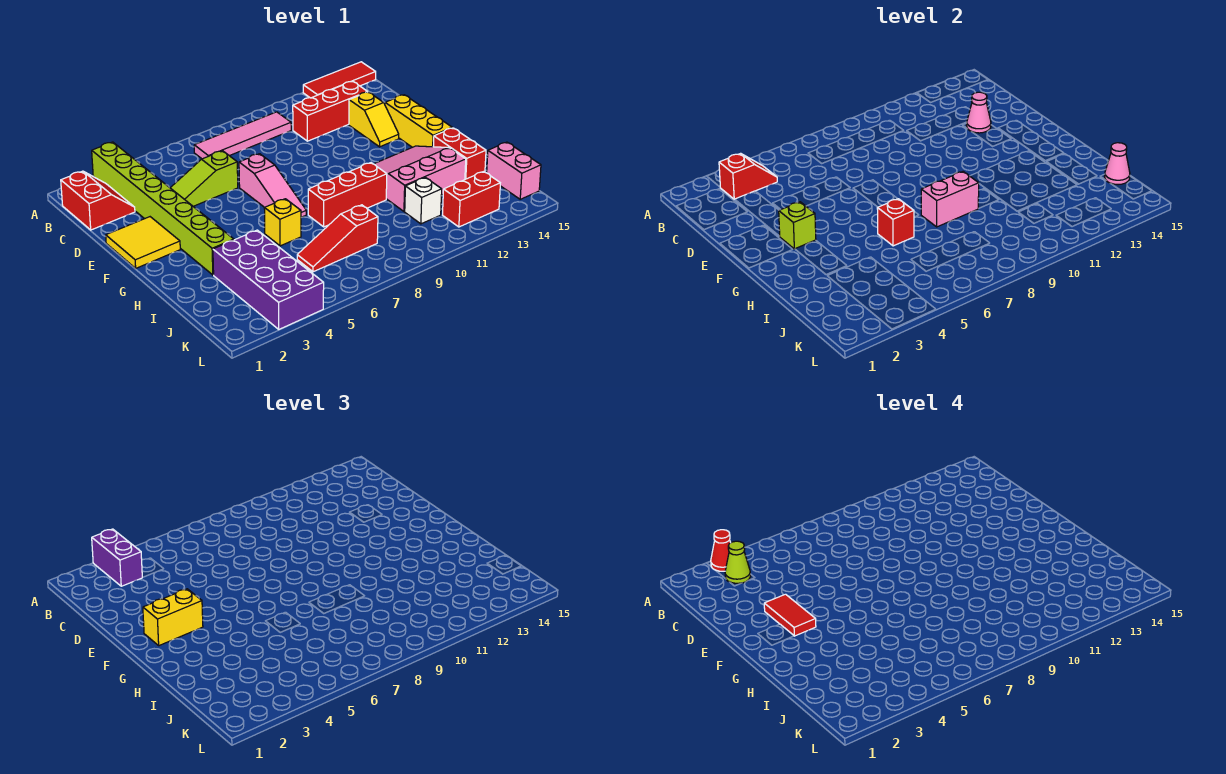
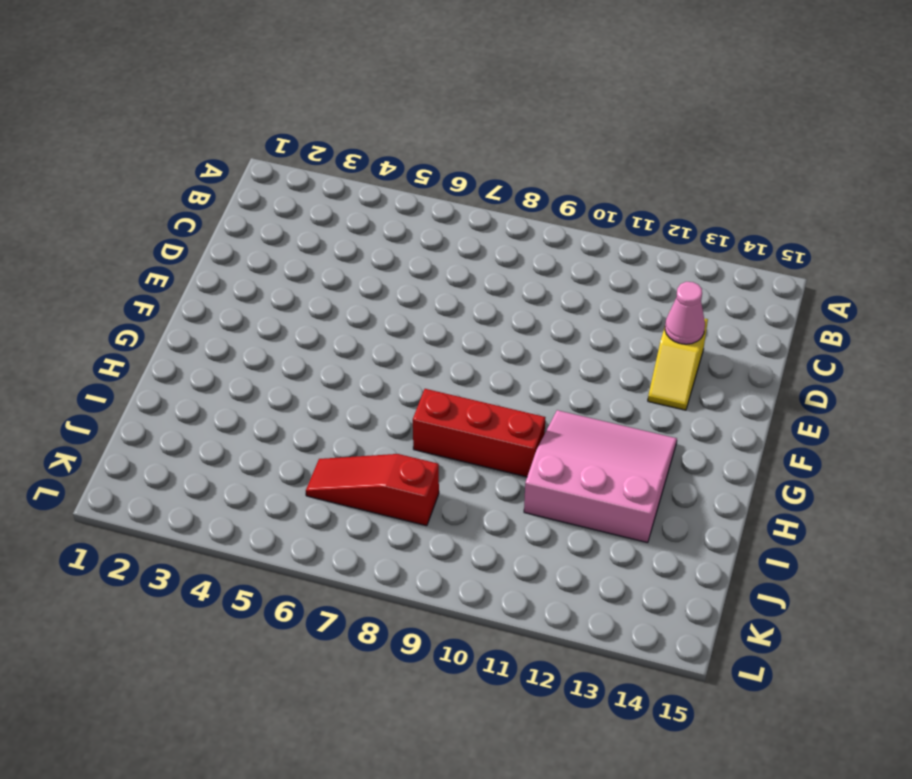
none -> lime 1x8 brick [92,142,234,275]
none -> red 1x3 tile [303,62,376,98]
none -> red 2x2 slope [61,171,135,230]
none -> pink 1x4 tile [194,112,291,159]

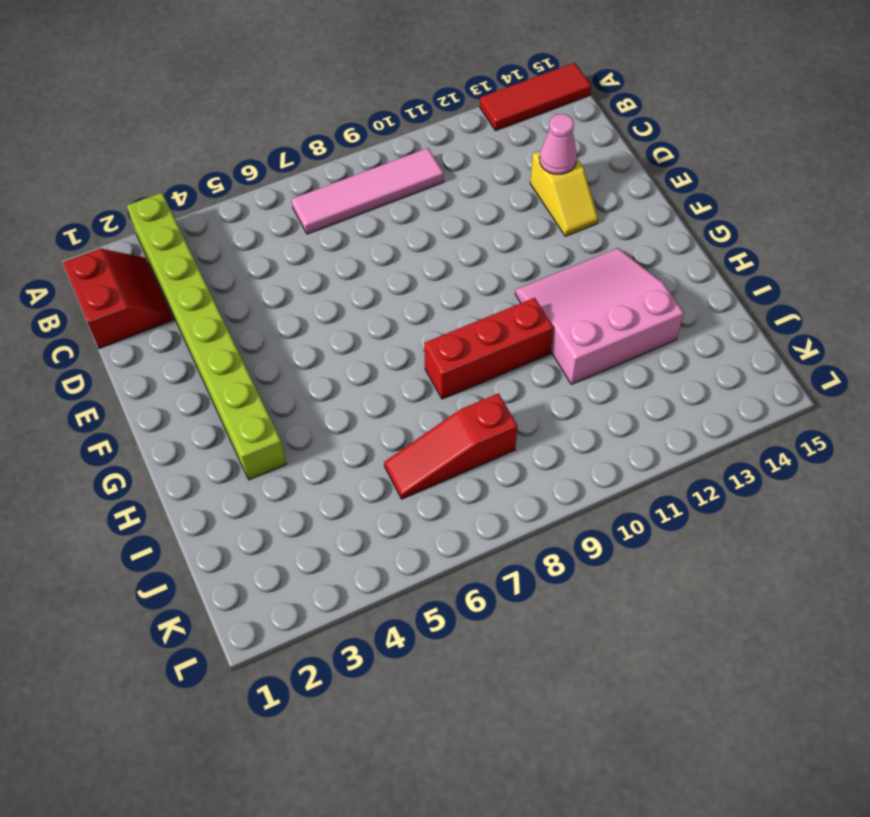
none -> red 1x3 brick [293,81,367,141]
none -> lime 1x3 slope [171,151,238,206]
none -> yellow 2x2 tile [106,217,180,268]
none -> pink 1x3 slope [239,154,306,217]

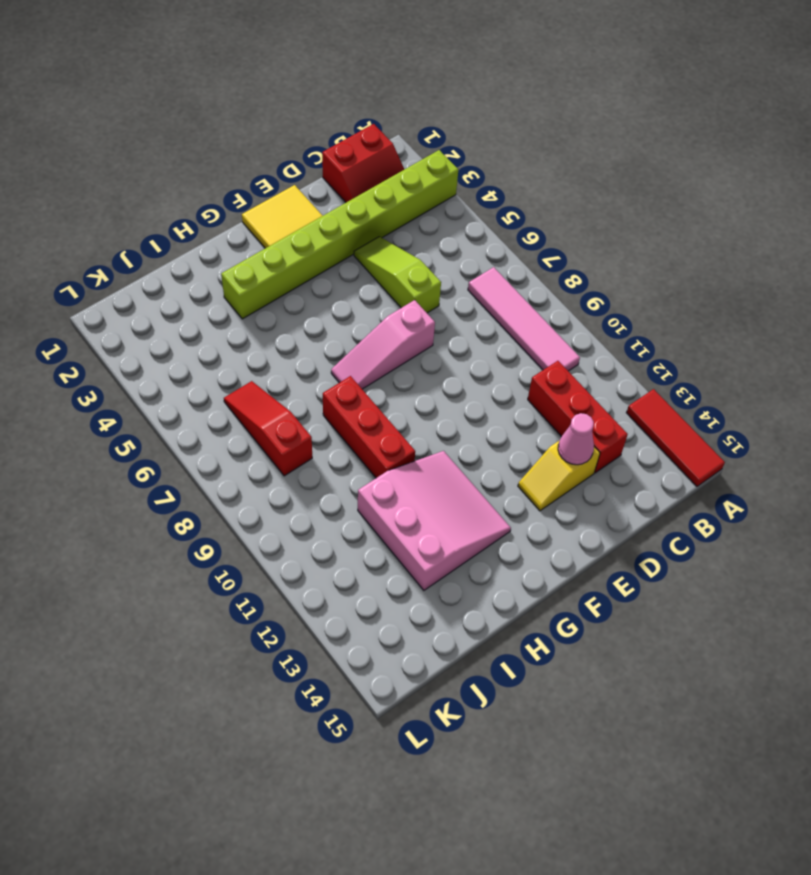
none -> yellow 1x3 brick [385,95,452,147]
none -> yellow 1x1 brick [264,199,301,246]
none -> red 1x2 brick [433,128,486,179]
none -> purple 2x4 brick [213,230,324,329]

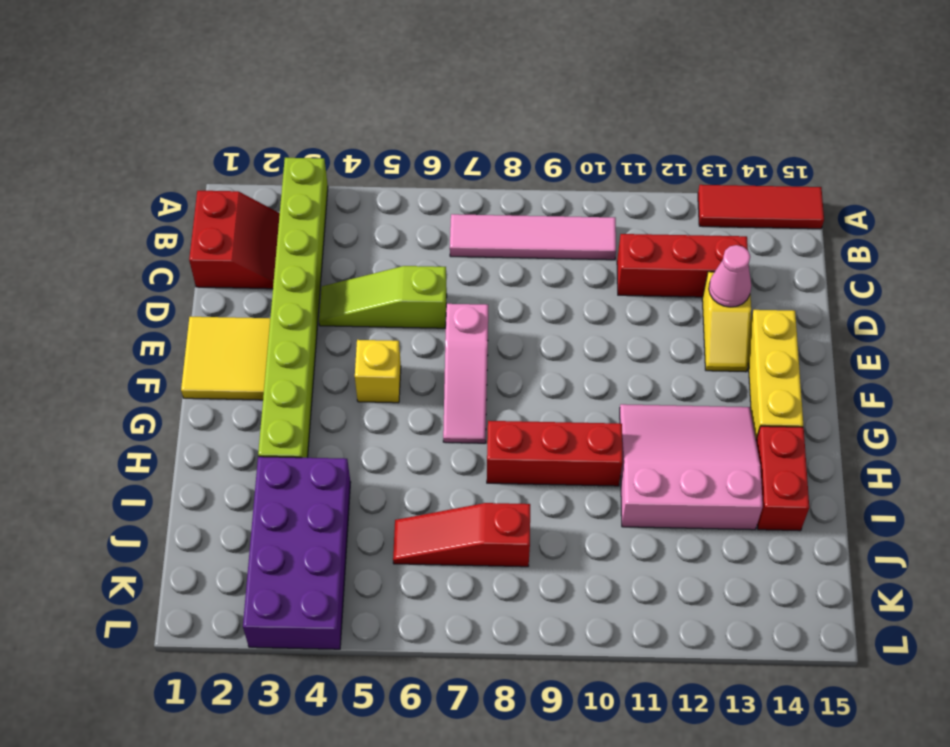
yellow 1x1 brick [355,340,401,403] -> yellow 1x1 brick moved to [264,199,301,246]
none -> white 1x1 brick [405,177,442,224]
none -> pink 1x2 brick [487,142,541,199]
none -> red 1x2 brick [443,172,500,227]
none -> red 1x2 slope [719,153,777,199]

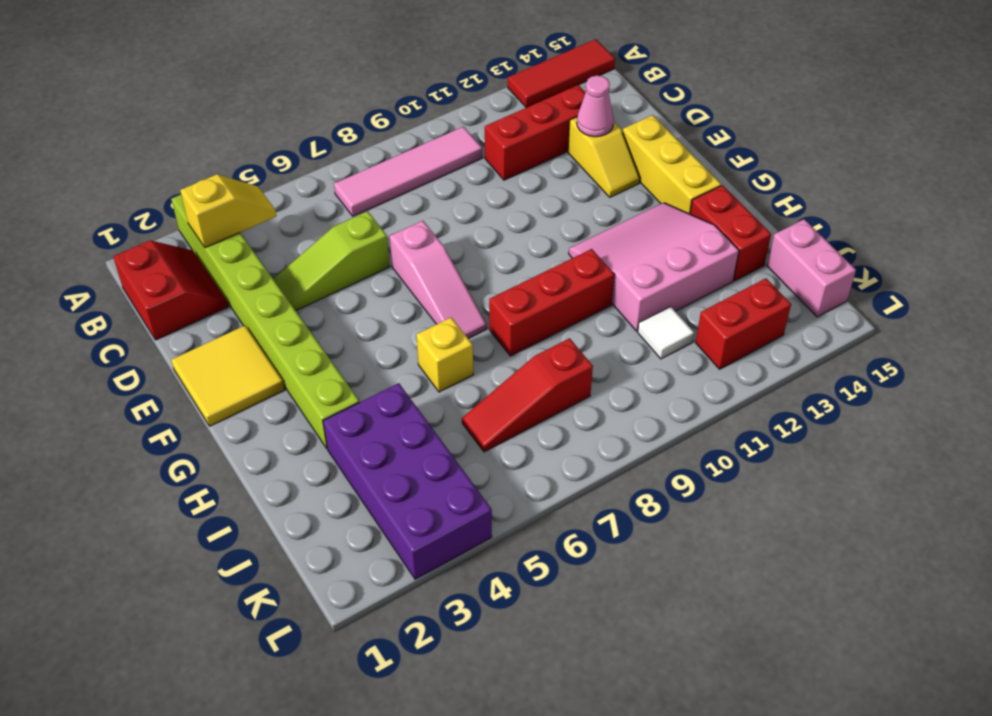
yellow 1x2 slope [180,174,276,248] -> red 1x2 slope [719,153,777,199]
white 1x1 tile [638,307,694,359] -> white 1x1 brick [405,177,442,224]
none -> lime 1x1 brick [779,202,816,249]
none -> red 1x1 brick [877,199,914,246]
none -> pink 1x2 brick [921,172,979,227]
none -> pink 1x1 cone [1105,143,1130,185]

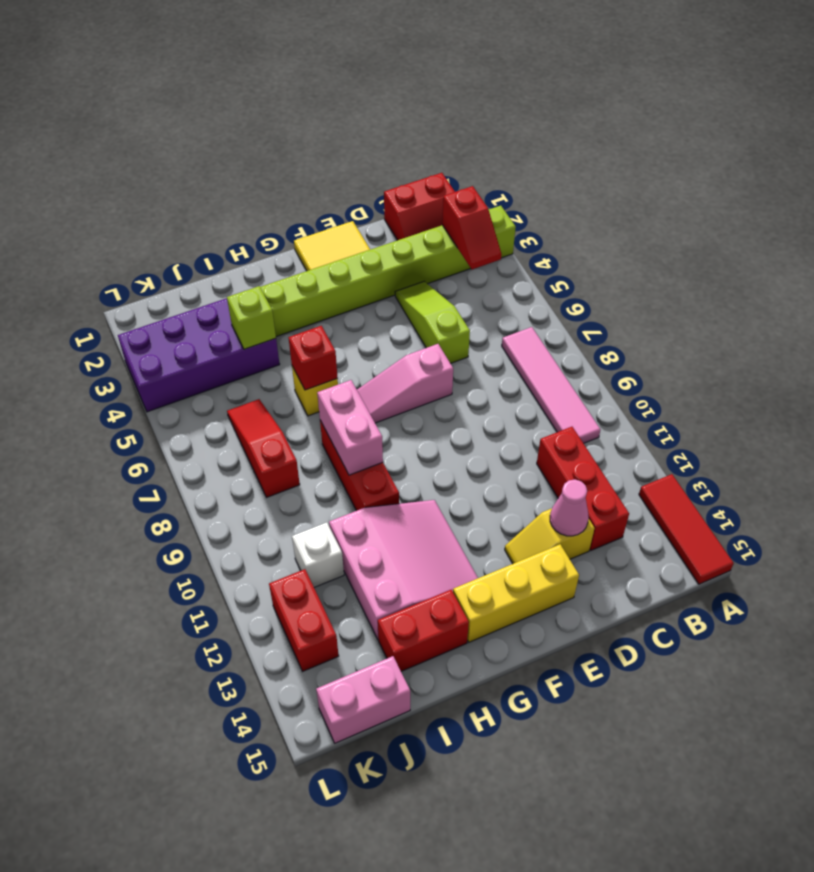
lime 1x1 brick [227,286,276,349] -> lime 1x1 brick moved to [779,202,816,249]
none -> pink 1x1 cone [1105,143,1130,185]
none -> purple 1x2 brick [92,529,142,586]
none -> yellow 1x2 brick [143,589,203,646]
none -> red 1x1 cone [711,530,731,571]

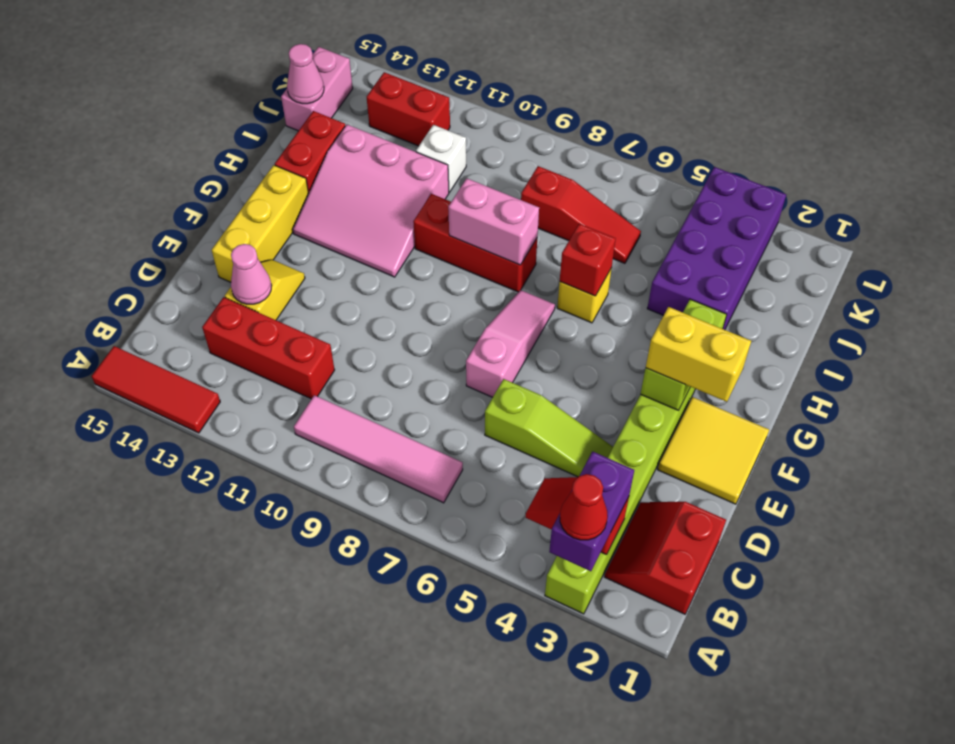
none -> lime 1x1 cone [725,541,751,583]
none -> red 1x2 tile [764,594,816,636]

